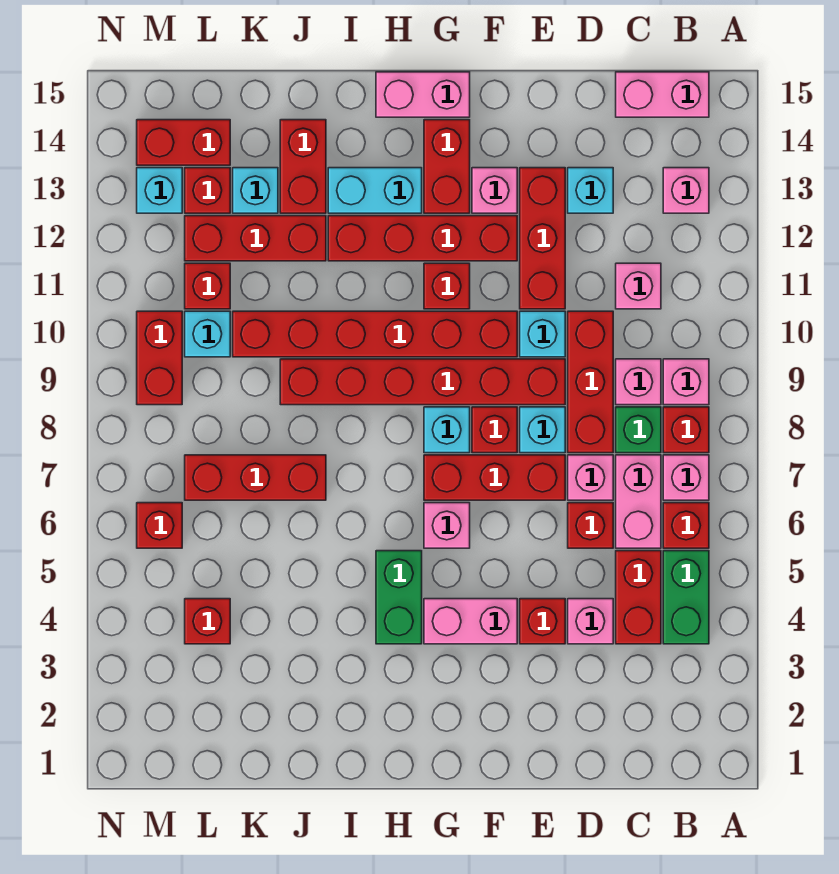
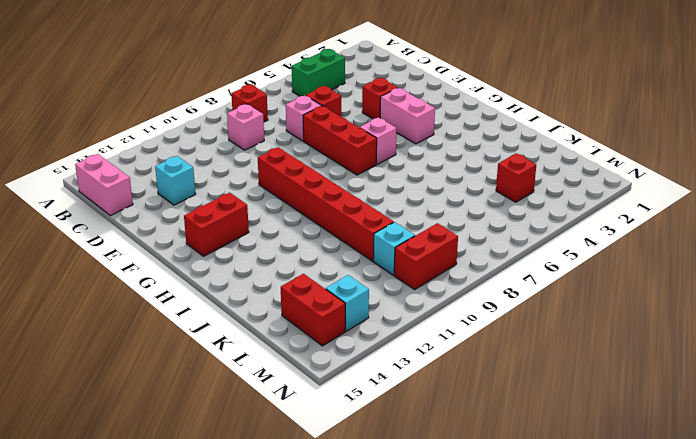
none -> red 1x1 brick [663,503,709,548]
none -> pink 1x1 brick [663,455,709,500]
none -> pink 1x1 brick [663,359,709,405]
none -> pink 1x1 brick [663,168,709,213]

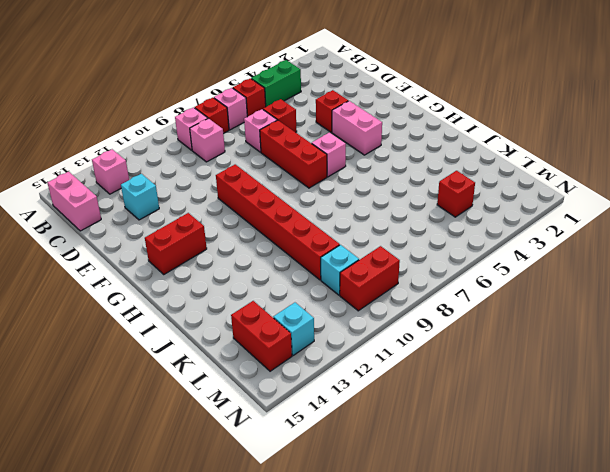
none -> red 1x2 brick [616,551,661,644]
none -> pink 1x2 brick [616,455,661,548]
none -> green 1x1 brick [616,407,661,453]
none -> pink 1x1 brick [616,263,661,309]

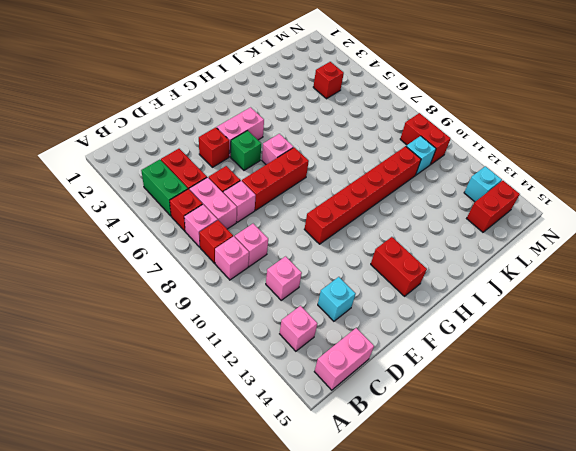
green 1x1 brick [231,131,261,170] -> green 1x1 brick moved to [616,407,661,453]
none -> pink 1x1 brick [568,599,613,644]
none -> red 1x3 brick [568,311,613,453]
none -> cyan 1x1 brick [520,407,565,453]
none -> red 1x6 brick [280,359,565,405]

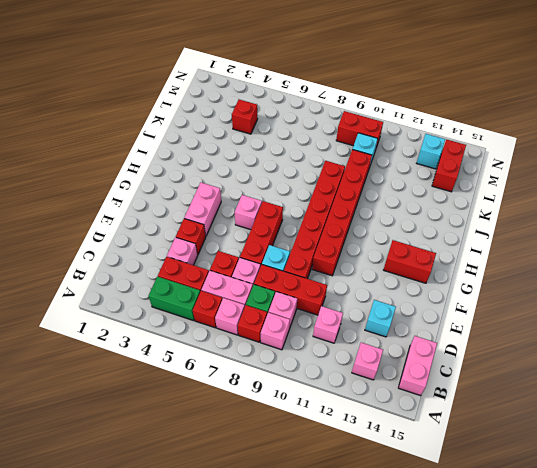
none -> cyan 1x1 brick [520,311,565,357]
none -> red 1x3 brick [520,168,565,309]
none -> red 1x1 brick [472,407,517,453]
none -> red 1x4 brick [328,216,517,261]

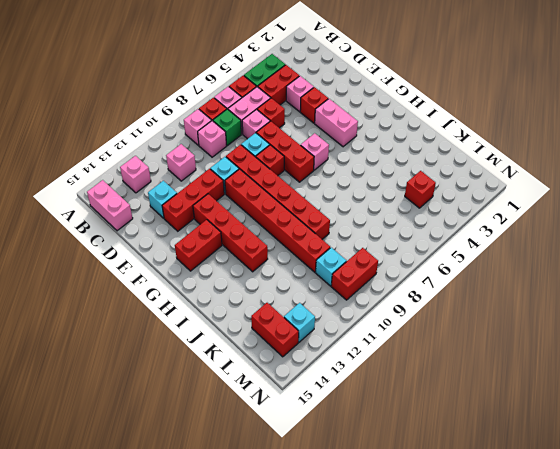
none -> red 1x3 brick [568,311,613,453]
none -> pink 1x1 brick [472,168,517,213]
none -> cyan 1x1 brick [424,407,470,453]
none -> red 1x1 brick [424,263,470,309]

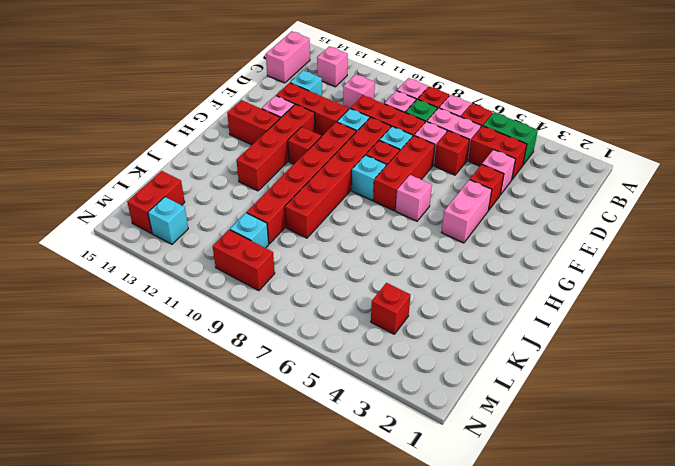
none -> pink 1x2 brick [376,72,470,117]
none -> green 1x2 brick [376,551,422,644]
none -> cyan 1x2 brick [328,168,422,213]
none -> red 1x3 brick [185,455,326,500]

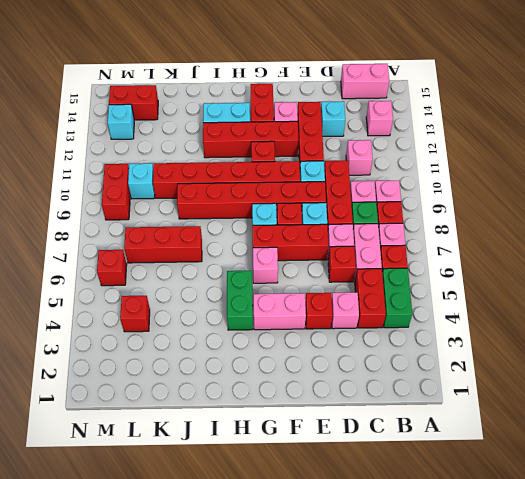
none -> pink 1x2 brick [376,72,470,117]
none -> red 1x3 brick [185,216,326,261]
none -> red 1x2 brick [280,120,326,213]
none -> cyan 1x1 brick [233,168,278,213]

